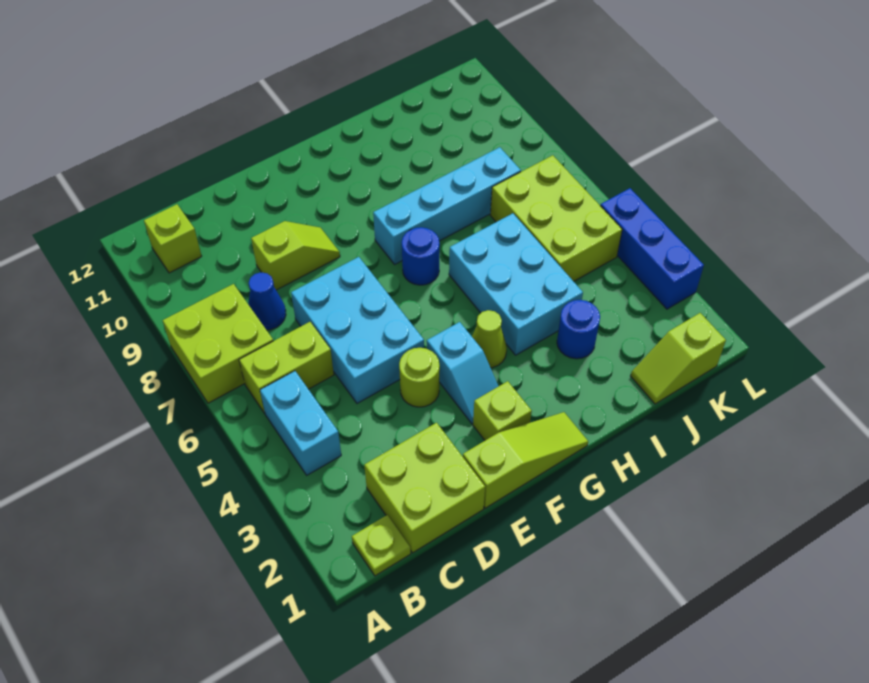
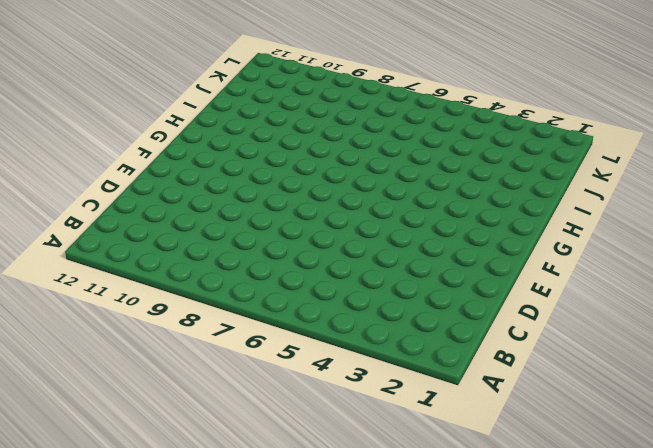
none -> lime 2x2 brick [163,284,273,403]
none -> lime 1x1 plate [352,515,411,576]
none -> cyan 1x2 brick [260,371,341,475]

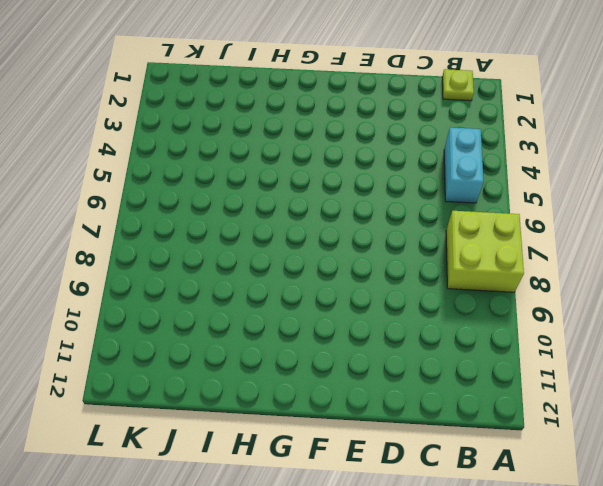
none -> lime 1x2 brick [239,322,334,413]
none -> lime 1x1 brick [144,204,202,273]
none -> lime 2x2 brick [364,423,485,553]

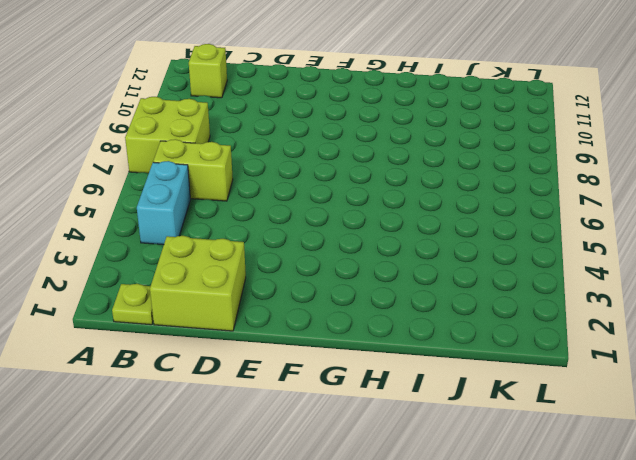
none -> blue 1x1 cone [248,272,286,330]
none -> cyan 2x3 brick [291,257,424,403]
none -> lime 1x2 slope [251,221,340,290]

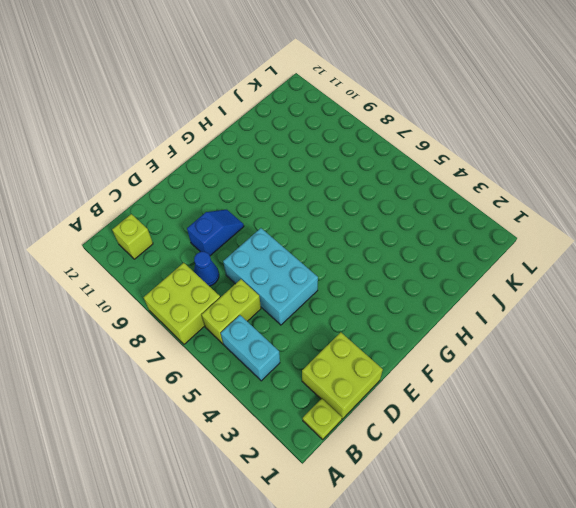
blue 1x2 slope [187,210,244,256] -> lime 1x2 slope [251,221,340,290]
none -> lime 1x3 slope [463,412,588,508]
none -> lime 1x1 round brick [399,348,440,407]
none -> lime 1x1 brick [473,381,532,440]

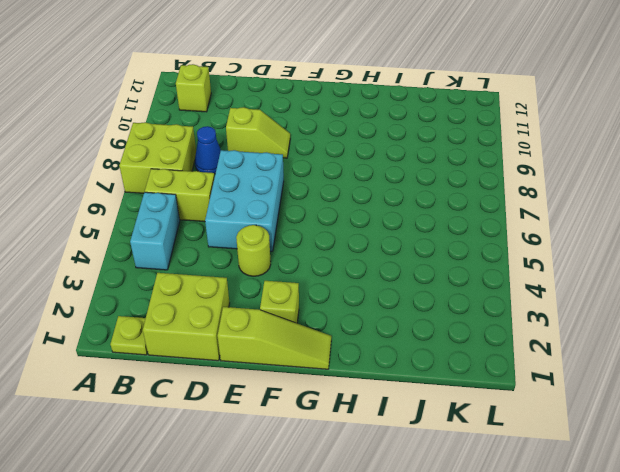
none -> cyan 1x2 slope [427,322,499,424]
none -> lime 1x1 cone [472,310,507,368]
none -> blue 1x1 round brick [402,227,440,285]

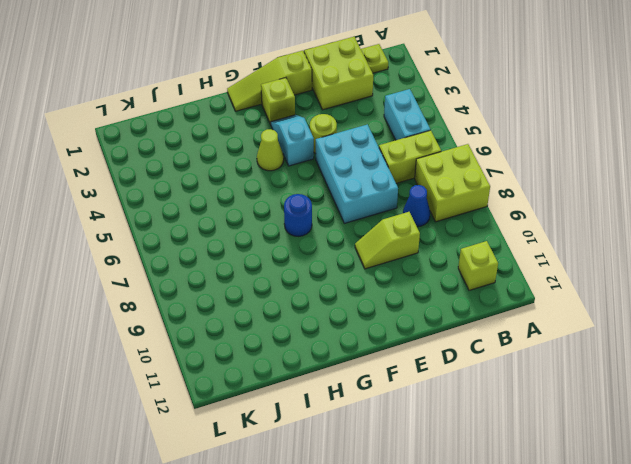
none -> cyan 1x4 brick [373,147,521,264]
none -> cyan 2x3 brick [449,213,583,355]
none -> blue 1x1 round brick [557,300,600,359]

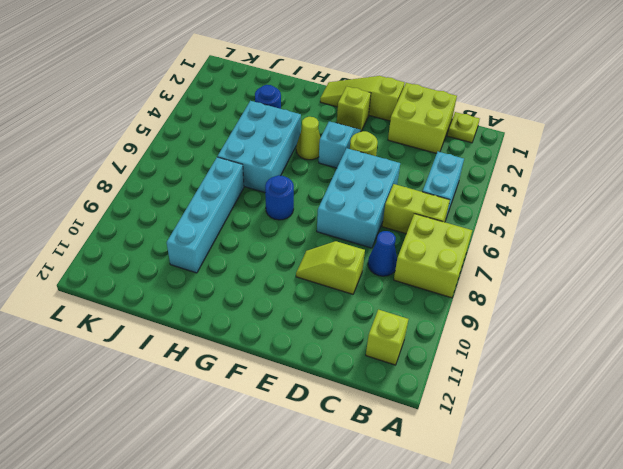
cyan 1x4 brick [167,157,244,273] -> cyan 1x4 brick turned to [373,147,521,264]
none -> lime 1x2 slope [631,313,726,404]
none -> lime 2x3 brick [490,155,622,281]
none -> blue 1x3 brick [601,188,704,309]

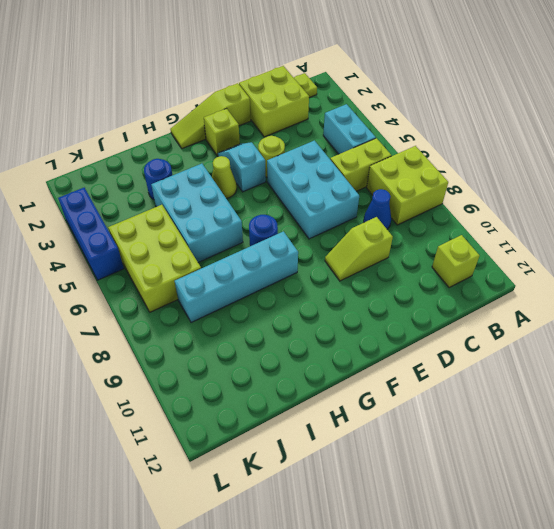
none -> lime 1x2 slope [631,313,726,404]

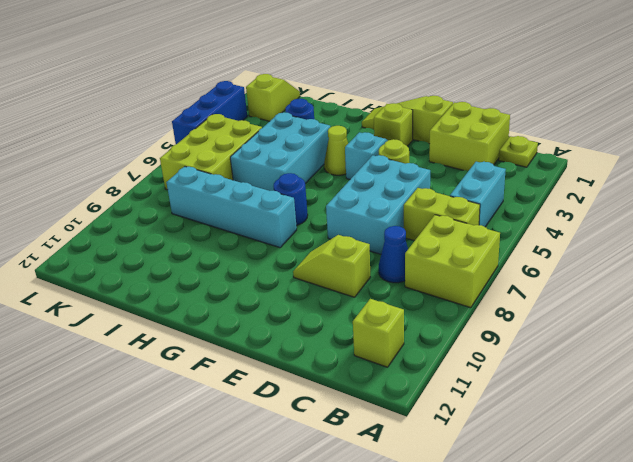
lime 1x2 slope [246,74,300,121] -> lime 1x2 slope turned to [631,313,726,404]

